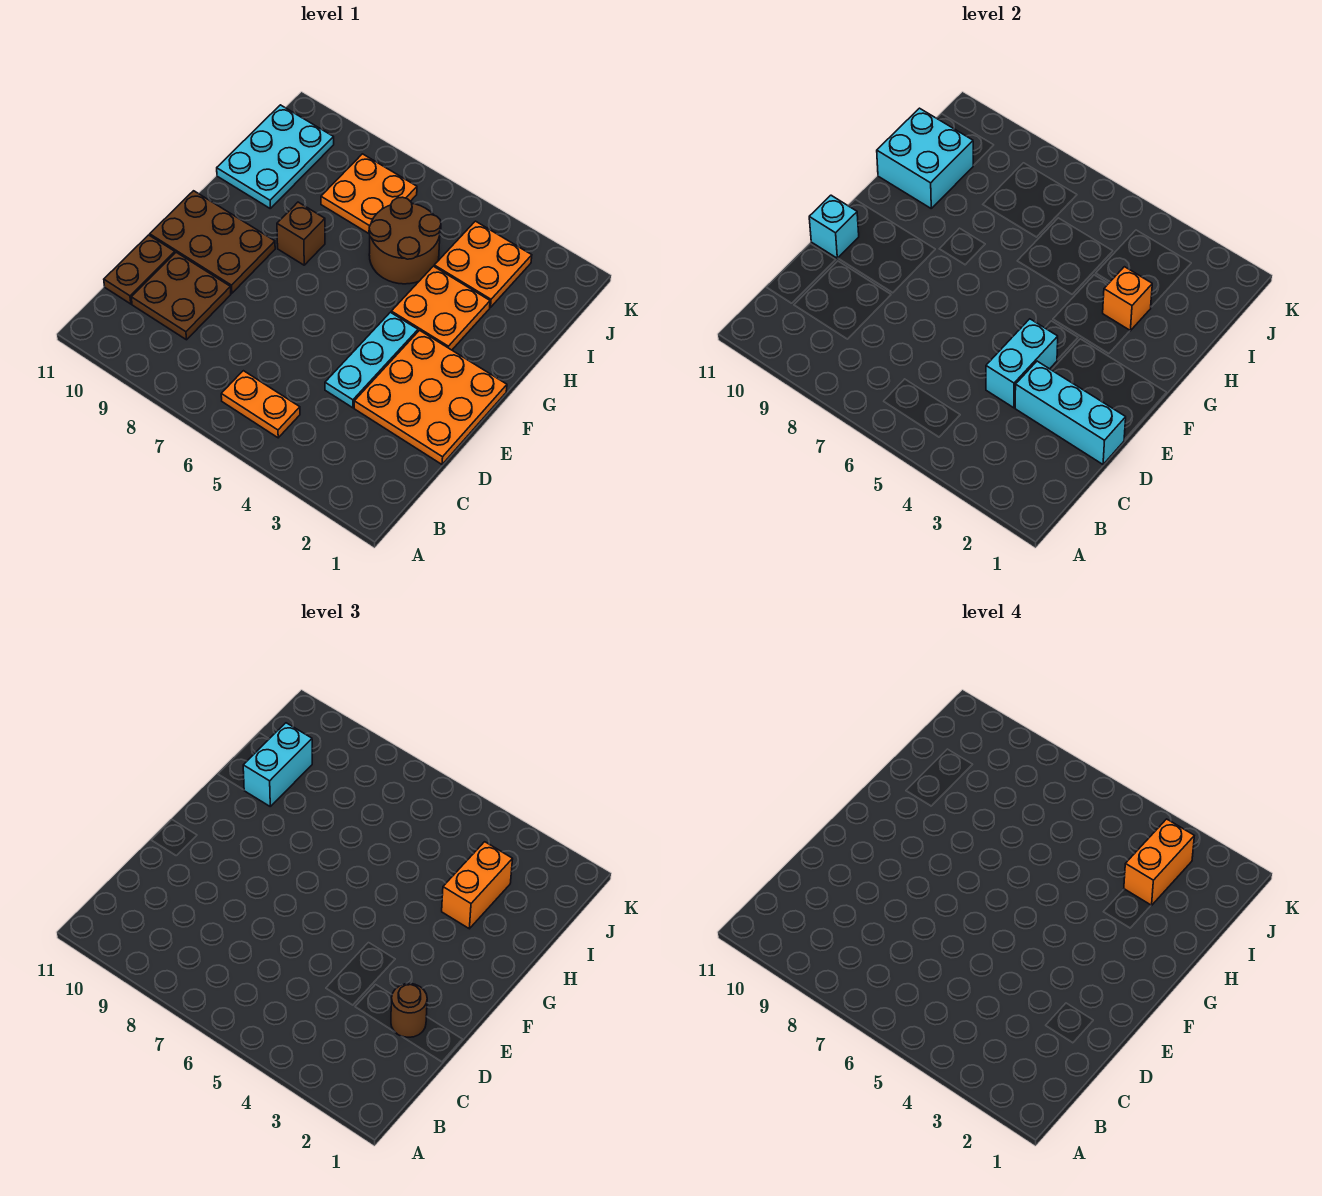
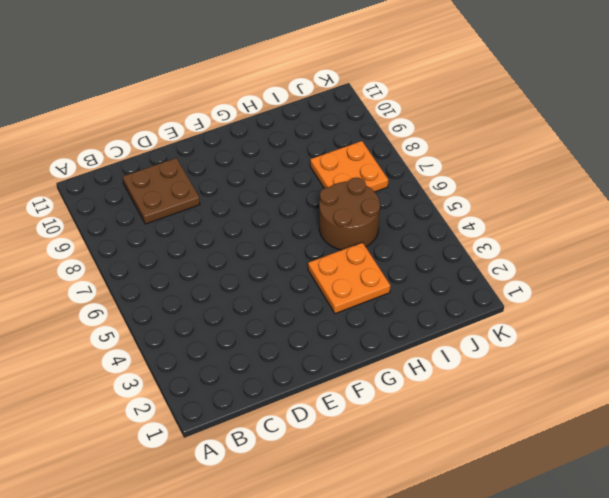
none -> orange 1x2 plate [221,371,300,438]
none -> brown 1x2 plate [104,235,175,304]
none -> orange 3x3 plate [354,330,507,464]

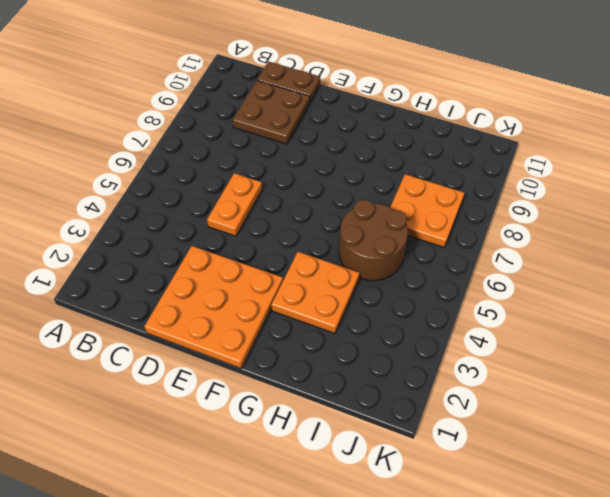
orange 1x2 plate [207,173,262,236] -> orange 1x2 plate moved to [221,371,300,438]
none -> cyan 1x3 plate [325,312,418,408]
none -> brown 2x3 plate [150,191,275,293]
none -> brown 1x1 brick [277,202,325,265]

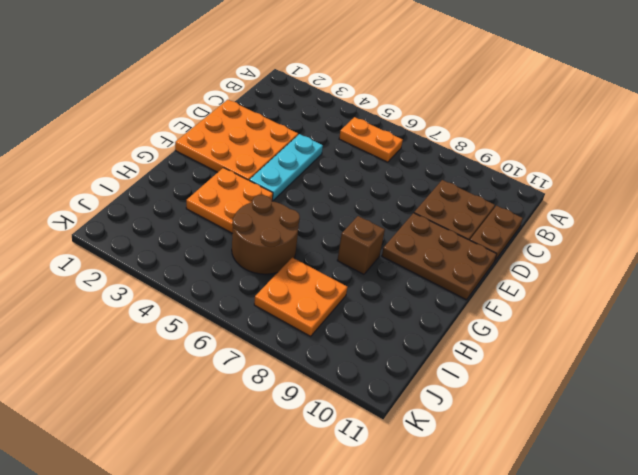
none -> cyan 2x3 plate [217,105,334,208]
none -> orange 2x2 plate [434,221,532,307]
none -> cyan 1x3 brick [1015,361,1126,464]

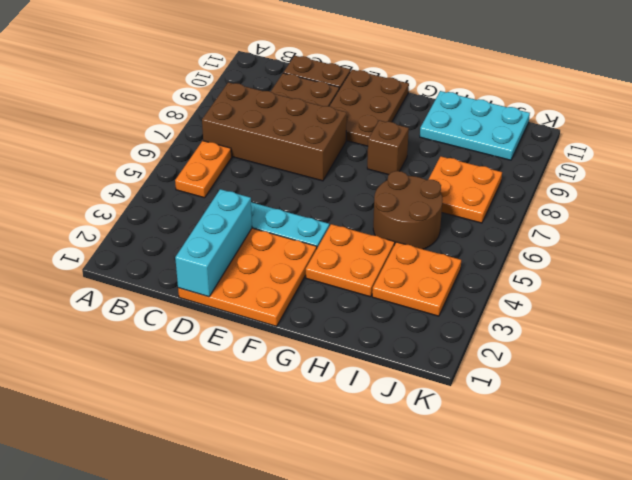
brown 2x4 brick [202,82,347,181] -> none
none -> cyan 1x2 brick [986,319,1058,408]
none -> cyan 1x1 brick [809,195,859,258]
none -> orange 1x1 brick [1103,267,1152,331]

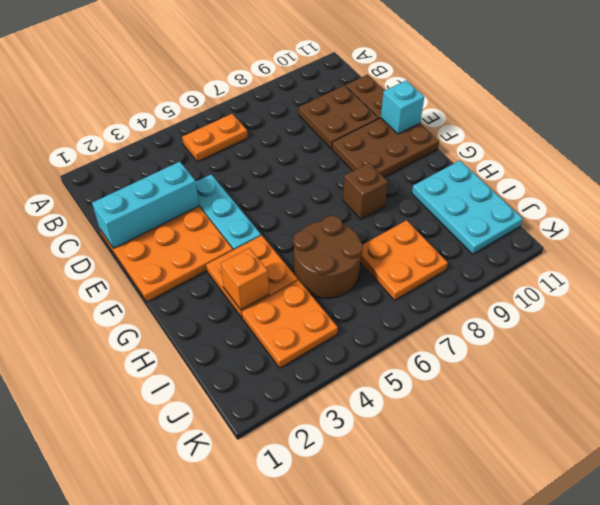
none -> cyan 1x2 brick [986,319,1058,408]
none -> cyan 2x2 brick [877,108,973,208]
none -> brown 1x1 round brick [391,984,427,1037]

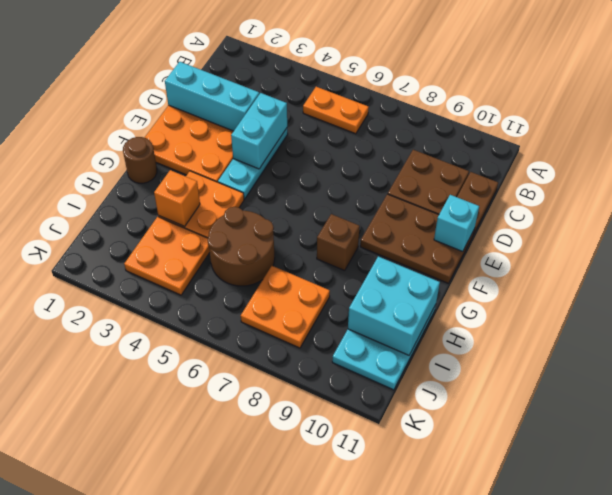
brown 1x1 round brick [123,137,157,183] -> brown 1x1 round brick moved to [391,984,427,1037]
none -> orange 1x2 brick [442,842,513,929]
none -> cyan 1x2 brick [243,723,312,806]
none -> orange 1x2 brick [1124,819,1194,905]

